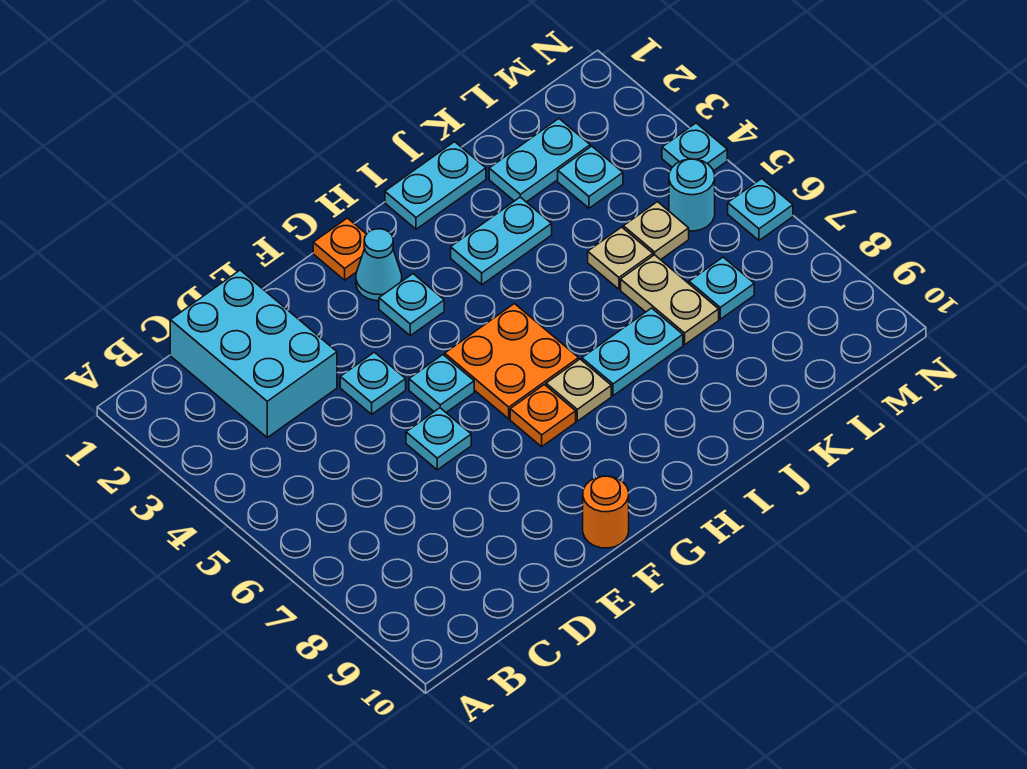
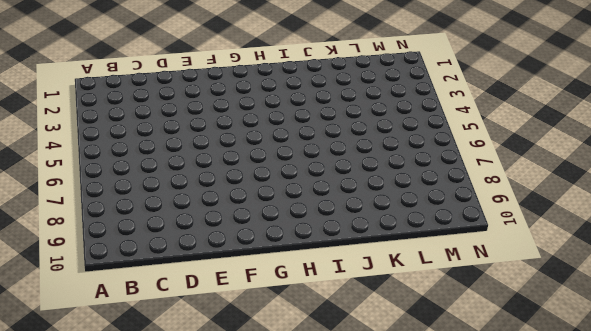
none -> cyan 2x3 brick [170,270,337,438]
none -> cyan 1x1 plate [340,352,406,414]
none -> cyan 1x1 plate [406,408,471,470]

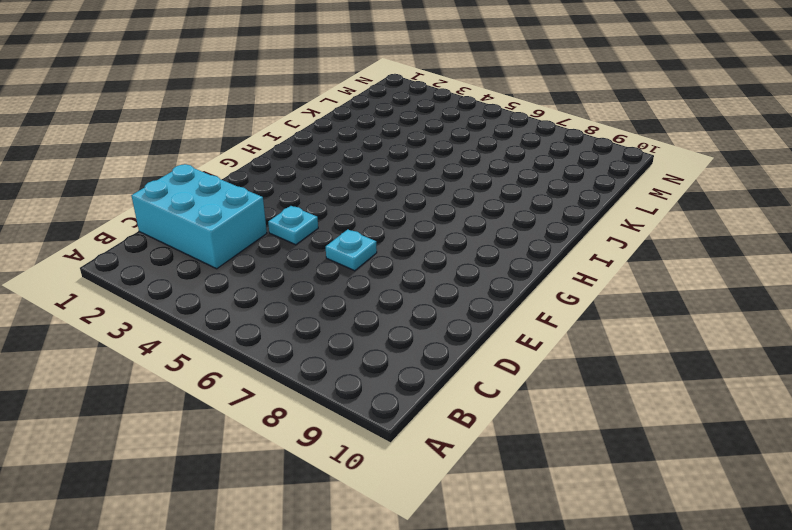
none -> cyan 1x1 plate [409,355,474,412]
none -> orange 1x1 round brick [583,476,629,548]
none -> orange 1x1 plate [313,218,366,280]

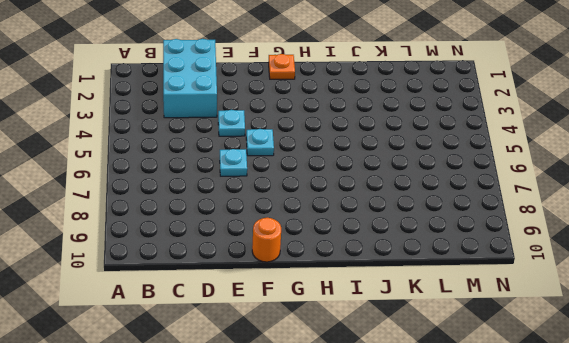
none -> cyan 1x1 cone [356,229,402,301]
none -> cyan 1x1 plate [379,274,444,336]
none -> orange 2x2 plate [445,304,579,419]

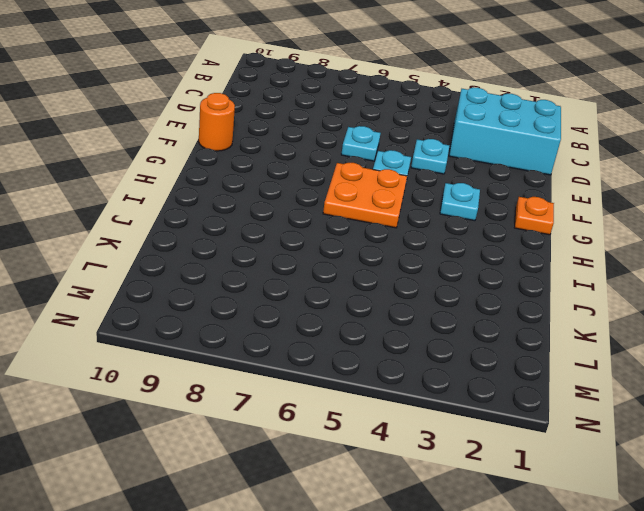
none -> cyan 1x1 cone [356,229,402,301]
none -> orange 1x1 plate [510,385,576,447]
none -> tan 1x1 plate [546,359,611,421]

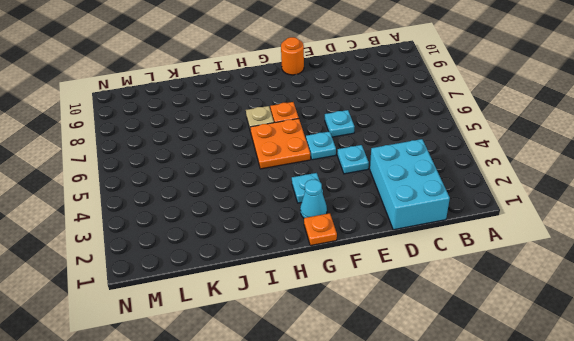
none -> cyan 1x2 plate [385,142,486,229]
none -> cyan 1x2 plate [451,197,552,285]
none -> cyan 1x2 plate [582,308,683,396]

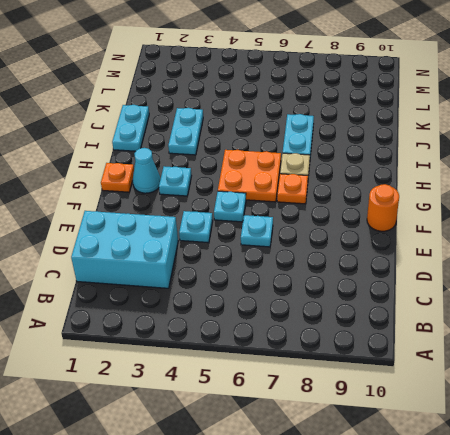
none -> cyan 1x2 plate [489,119,590,202]
none -> tan 1x1 plate [588,227,653,289]
none -> tan 1x2 plate [621,255,719,345]

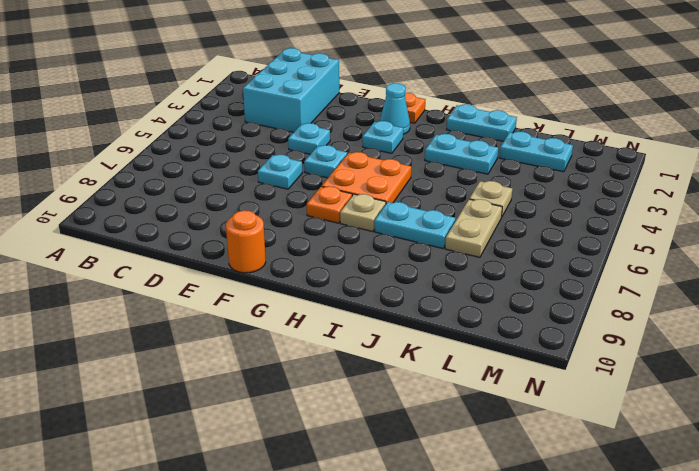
none -> cyan 1x1 plate [558,146,623,208]
none -> tan 1x1 plate [623,202,689,260]
none -> cyan 1x1 plate [689,257,754,319]

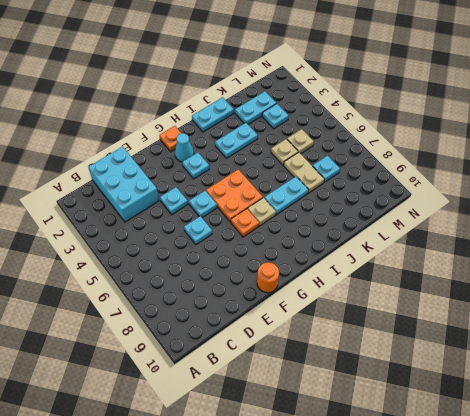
none -> cyan 1x1 round brick [669,159,715,231]
none -> cyan 1x1 plate [662,123,727,171]
none -> cyan 1x1 plate [728,178,793,240]

